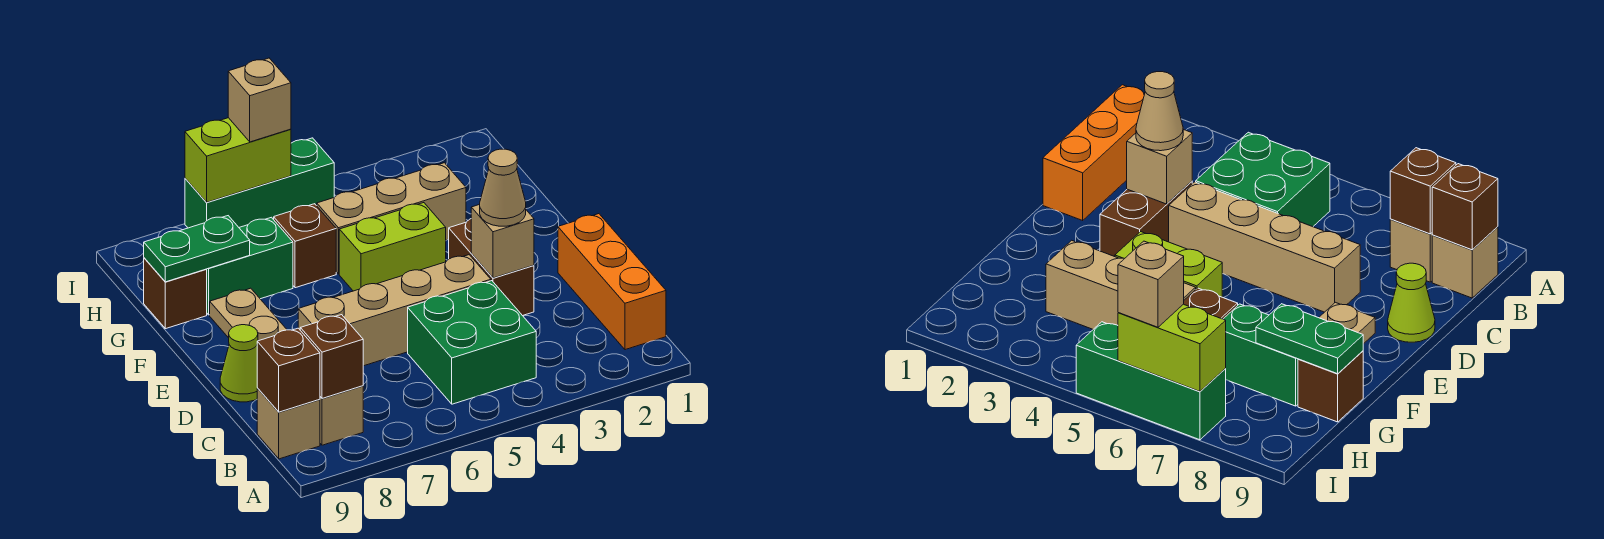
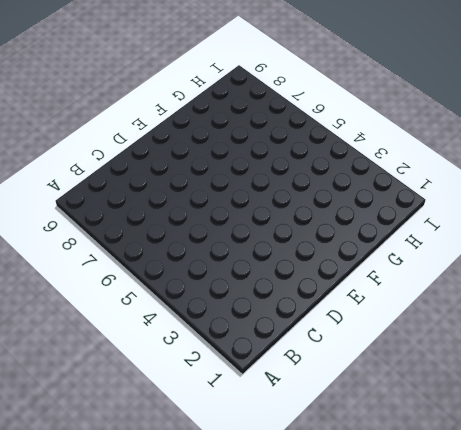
none -> orange 1x3 brick [558,214,666,350]
none -> green 2x2 brick [408,281,536,404]
none -> tan 1x1 brick [320,386,363,445]

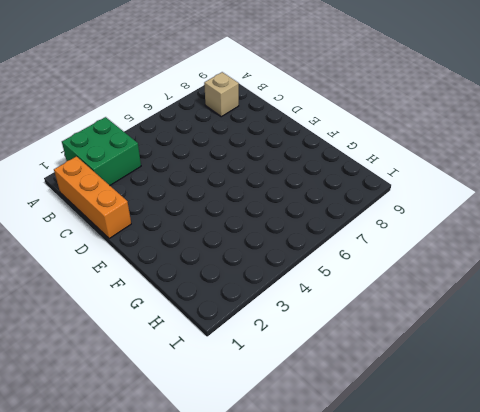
green 2x2 brick [62,117,141,185] -> green 2x2 brick moved to [408,281,536,404]
none -> tan 1x1 brick [257,388,320,459]
none -> brown 1x2 brick [449,219,534,316]
none -> tan 1x4 brick [298,255,491,366]

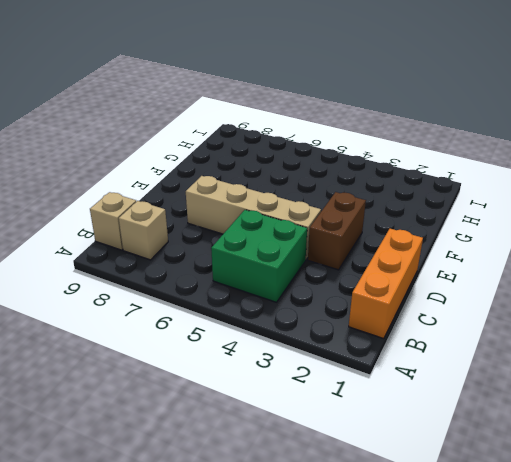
none -> lime 1x1 cone [220,325,258,402]
none -> tan 1x2 plate [210,288,287,341]
none -> lime 1x2 brick [339,203,446,291]

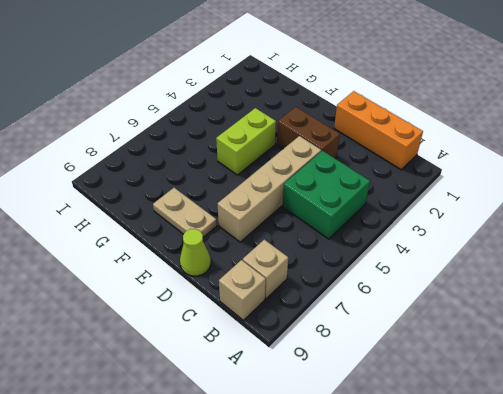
none -> tan 1x3 brick [317,163,466,274]
none -> brown 1x1 brick [274,204,336,288]
none -> green 1x2 brick [206,217,293,315]

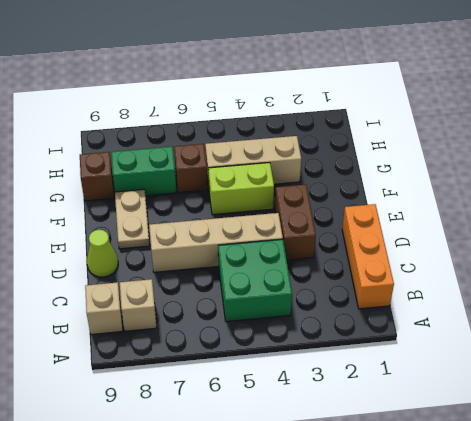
none -> green 1x3 brick [185,138,334,228]
none -> brown 1x1 brick [300,315,363,398]
none -> brown 1x1 brick [257,328,320,412]

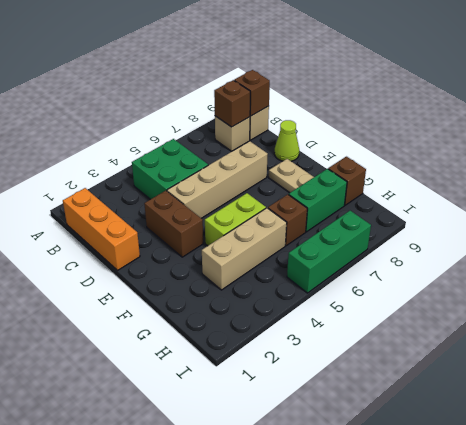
none -> tan 1x1 brick [471,205,534,278]
none -> green 1x2 plate [144,216,250,282]
none -> lime 1x2 brick [185,118,291,202]

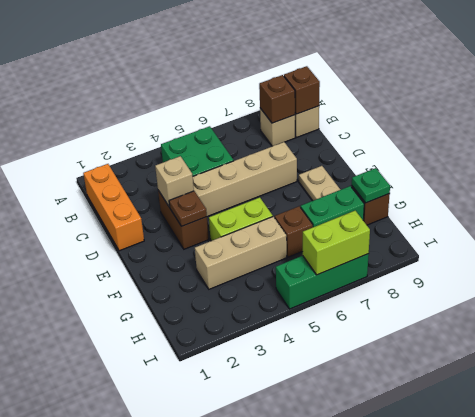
brown 1x1 plate [169,191,207,226] -> none
green 1x1 plate [352,168,390,203] -> green 1x2 plate [144,216,250,282]
none -> lime 1x1 cone [220,325,258,402]
none -> tan 1x1 cone [480,149,526,226]
none -> tan 1x1 brick [228,58,291,142]

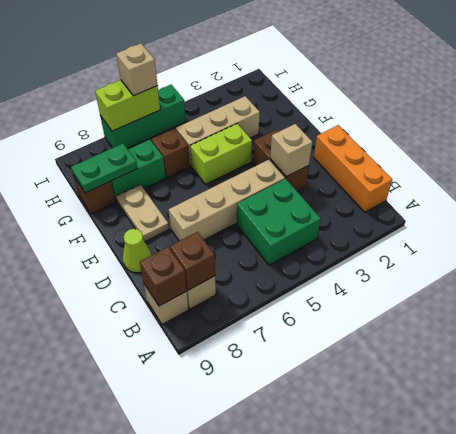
none -> tan 1x1 cone [480,149,526,226]

